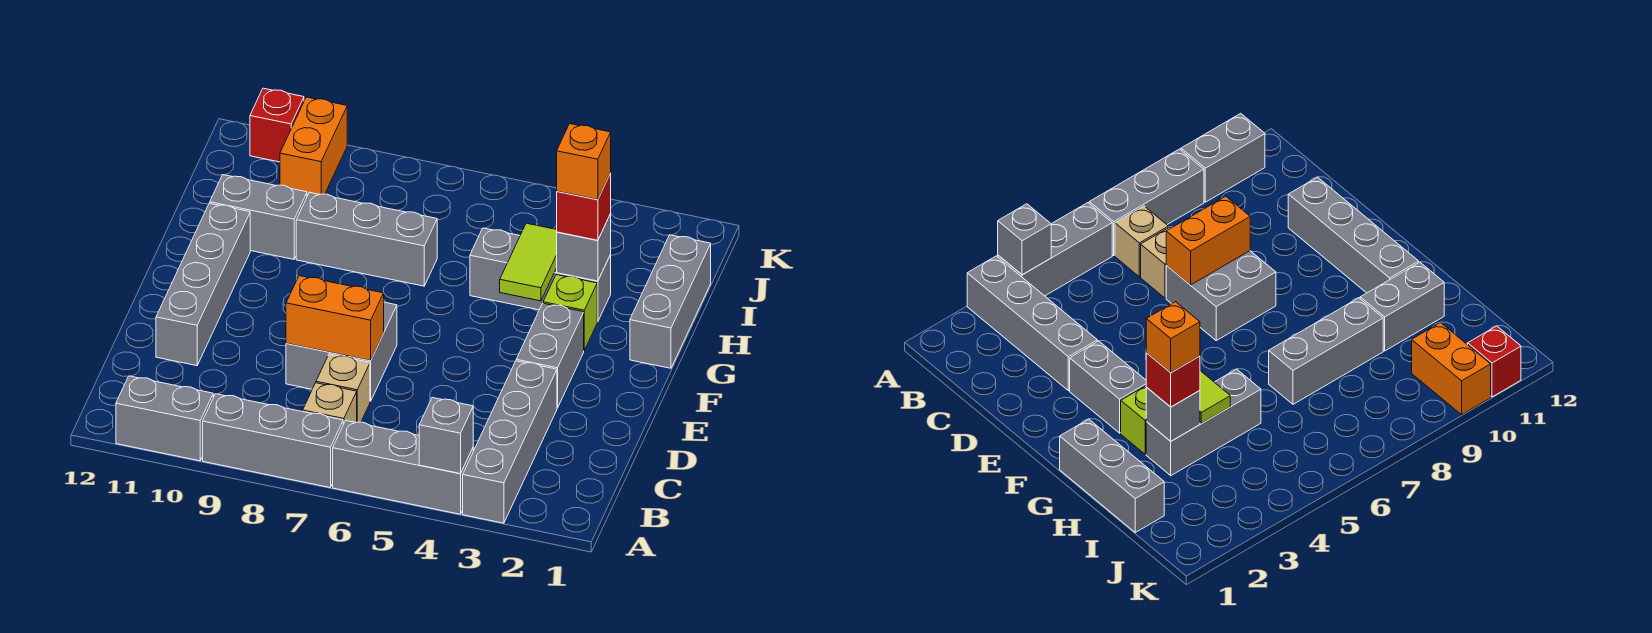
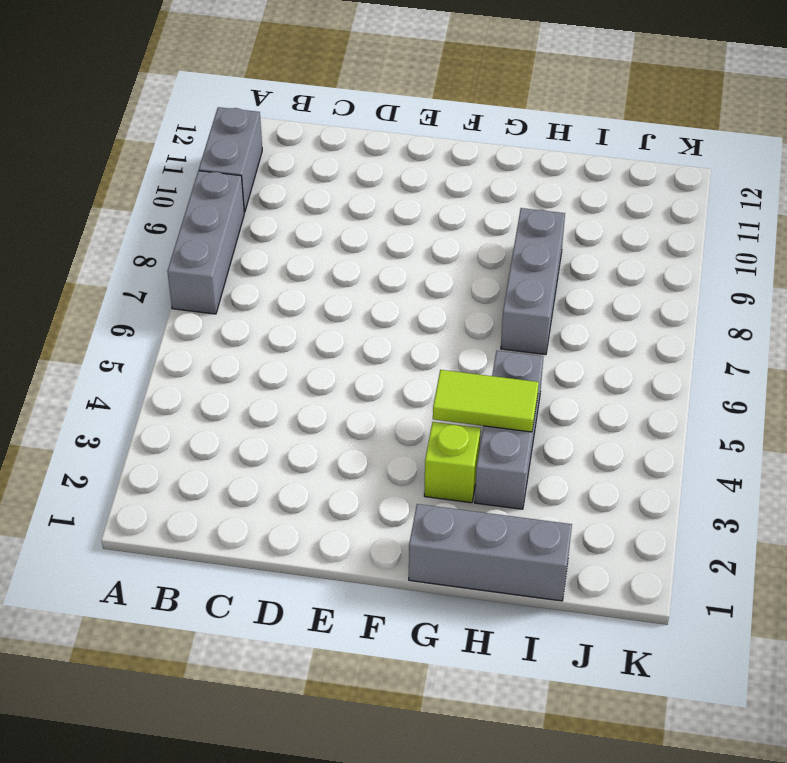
none -> grey 1x4 brick [463,361,557,523]
none -> grey 1x3 brick [333,421,473,514]
none -> tan 1x1 brick [303,383,357,424]

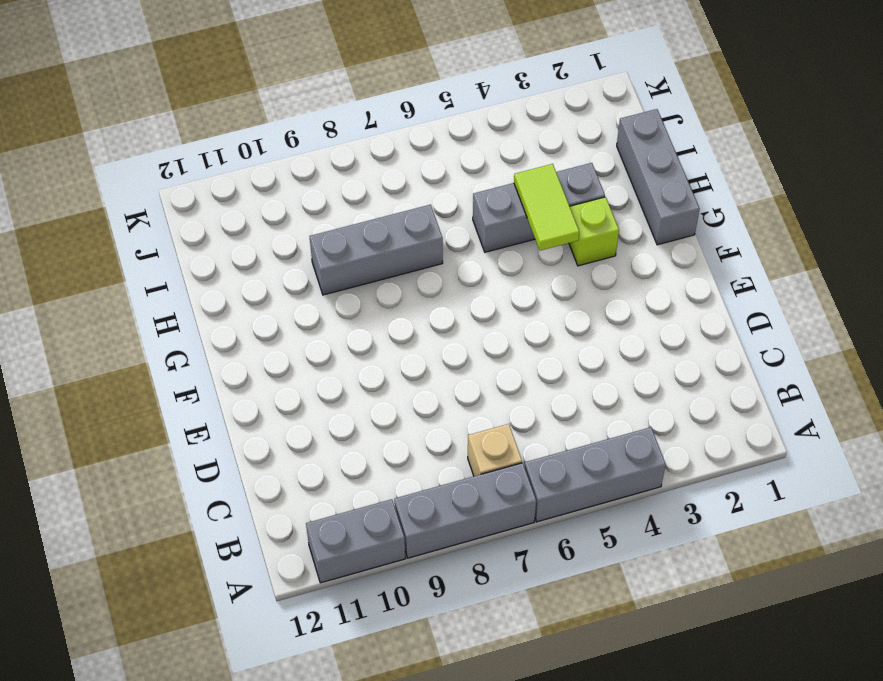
none -> grey 1x4 brick [463,361,557,523]
none -> tan 1x1 brick [316,354,370,422]
none -> grey 2x2 brick [286,302,397,401]

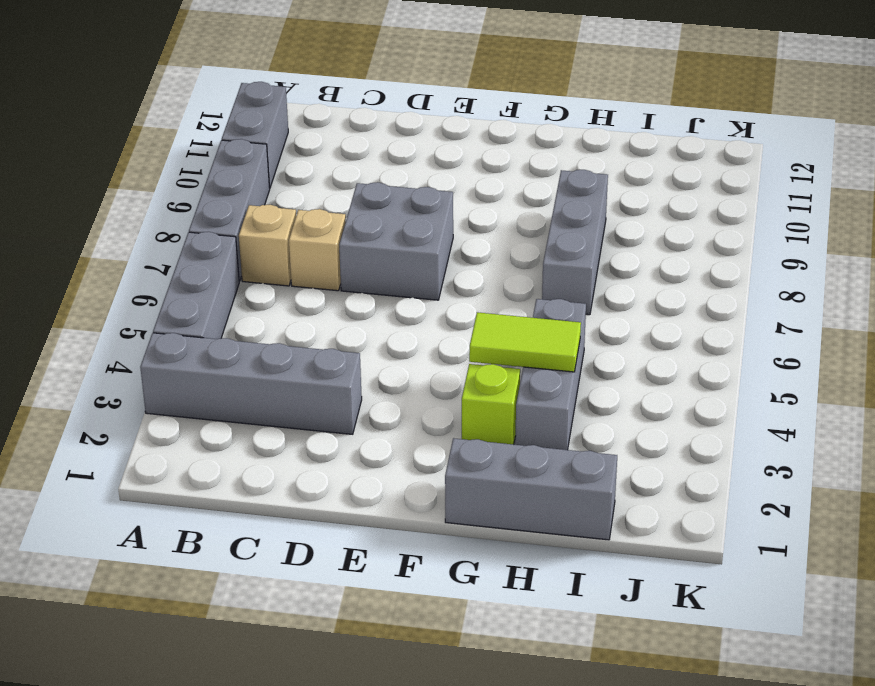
none -> grey 1x4 brick [156,203,250,366]
none -> grey 1x2 brick [516,303,584,408]
none -> grey 1x2 brick [210,175,307,259]

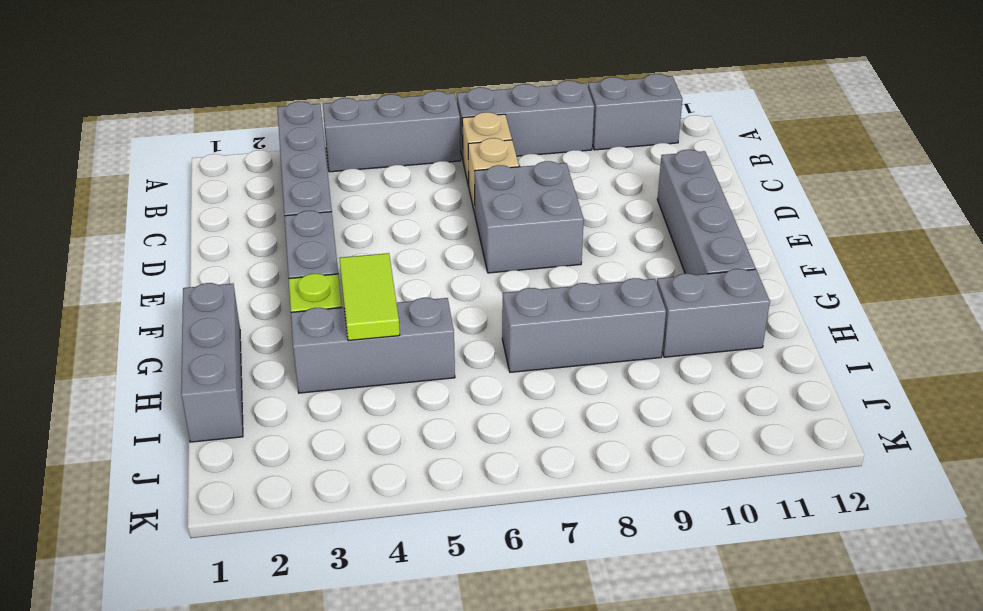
none -> orange 1x2 brick [280,97,347,196]
none -> red 1x1 brick [250,88,304,162]
none -> grey 1x1 brick [419,398,473,474]

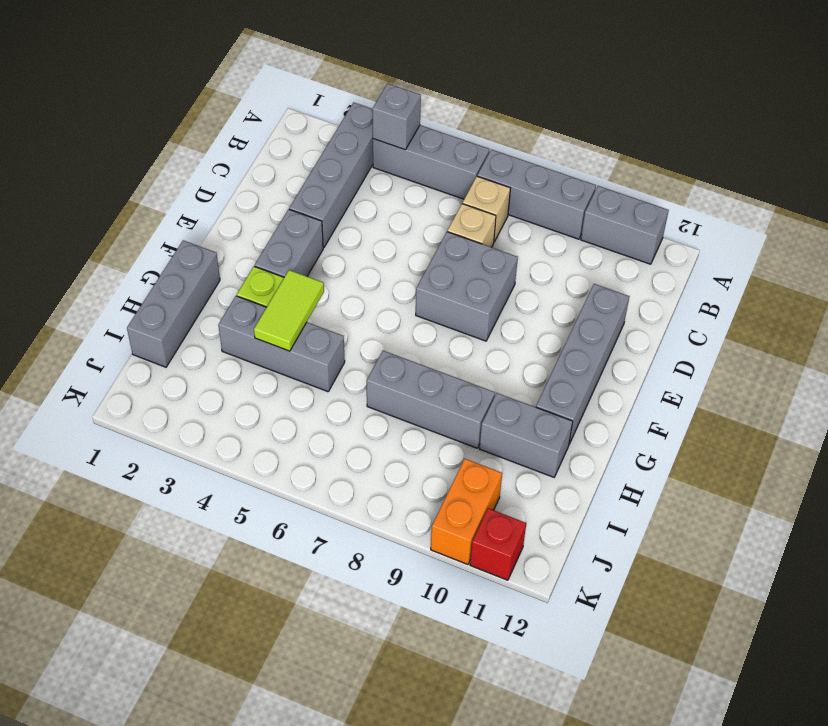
none -> orange 1x2 brick [286,276,384,361]
none -> grey 1x1 brick [557,214,611,281]
none -> red 1x1 brick [557,173,611,240]

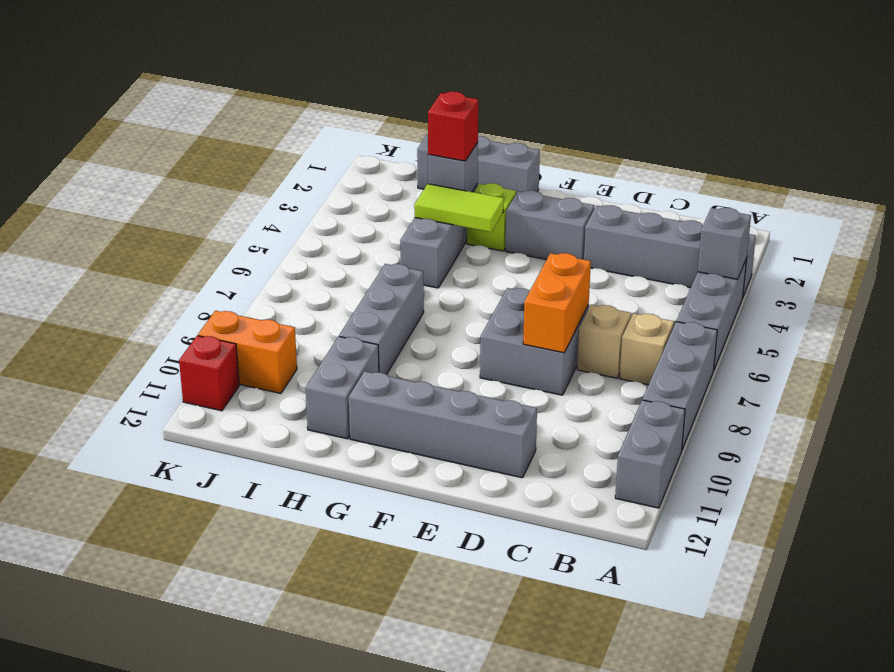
none -> orange 1x1 brick [557,124,611,200]

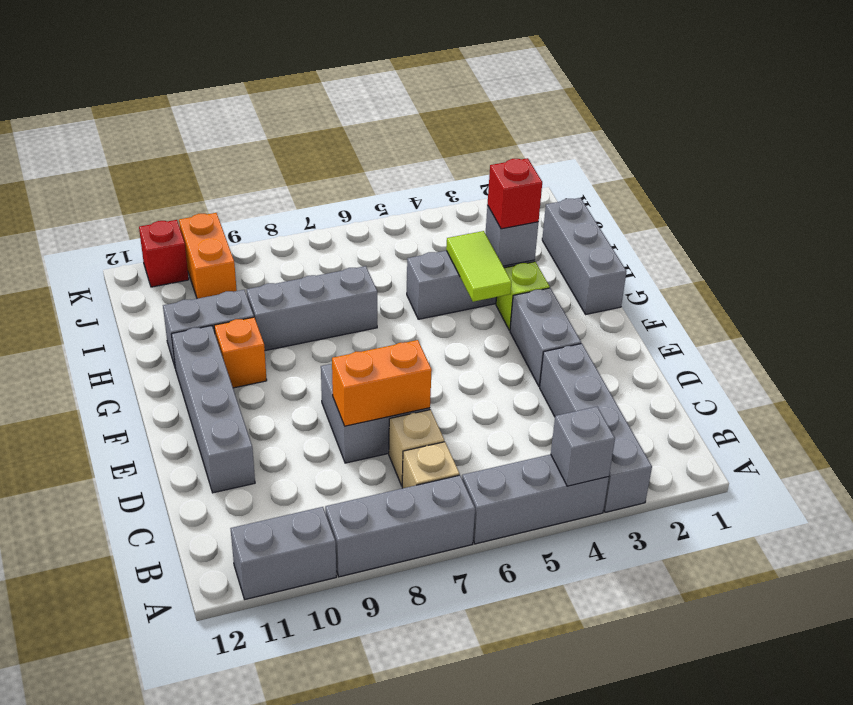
orange 1x1 brick [214,317,267,388] -> orange 1x1 brick moved to [557,124,611,200]

